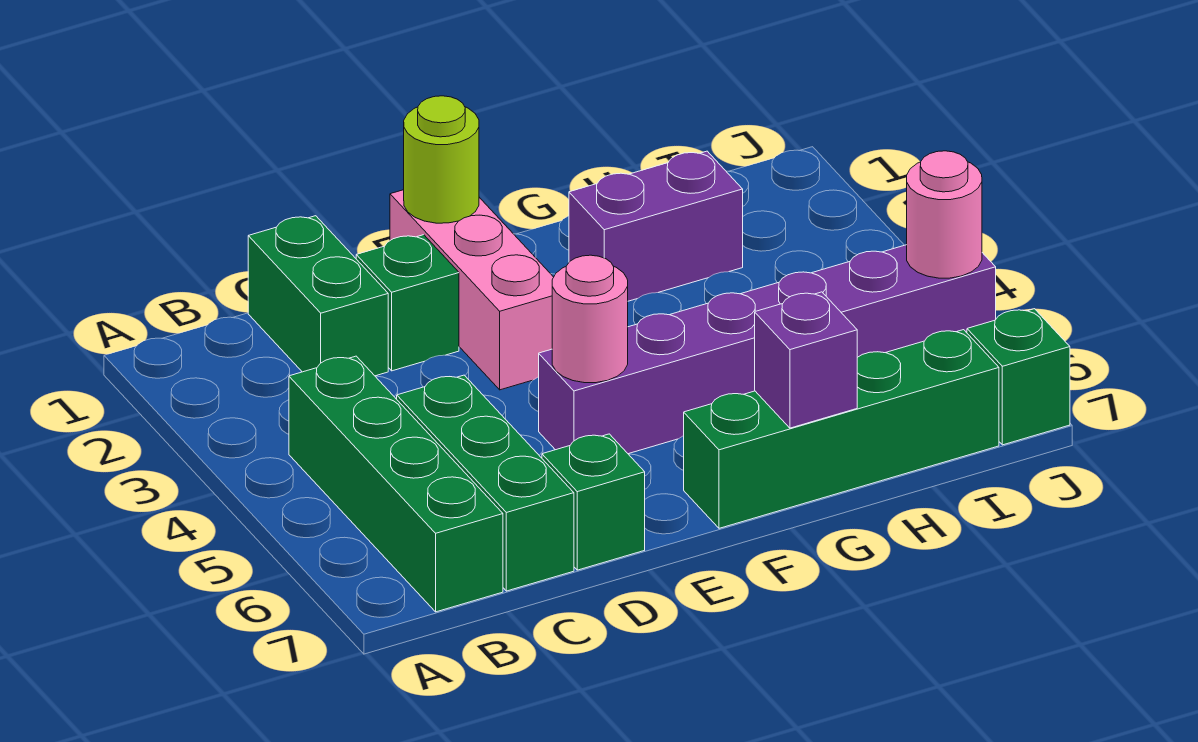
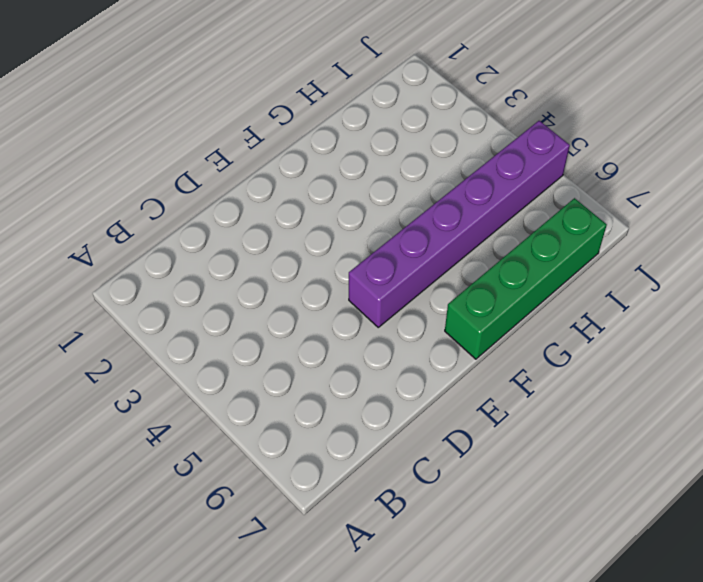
none -> green 1x4 brick [289,356,503,612]
none -> green 1x2 brick [248,216,388,376]
none -> green 1x3 brick [397,375,574,591]

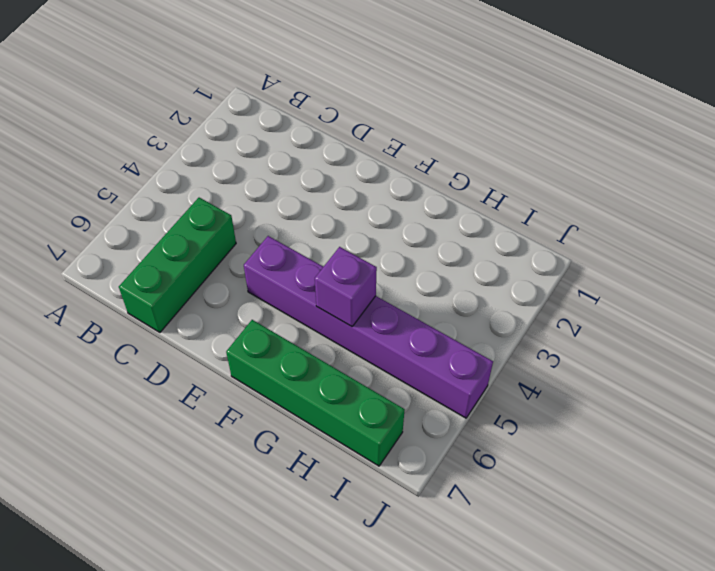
purple 1x1 brick [315,247,377,326] -> purple 1x1 brick moved to [755,292,857,428]
none -> green 1x4 brick [289,356,503,612]
none -> green 1x2 brick [248,216,388,376]
none -> green 1x1 brick [356,235,459,371]

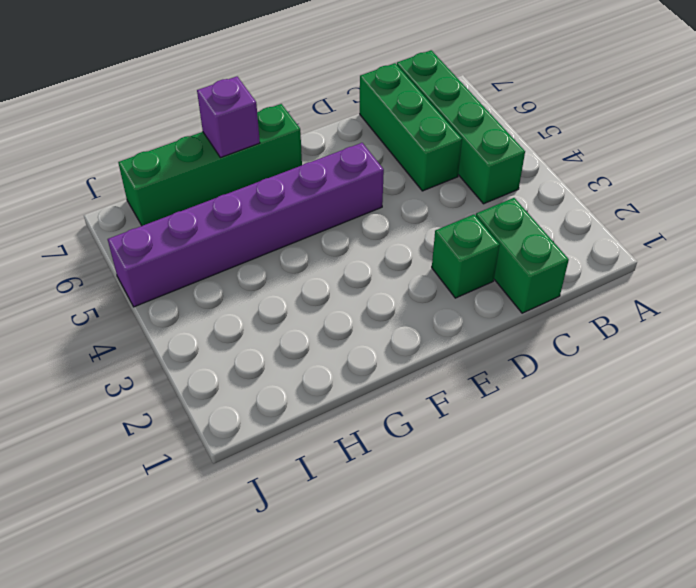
none -> green 1x1 brick [542,434,645,570]
none -> pink 1x3 brick [390,190,554,390]
none -> purple 1x2 brick [569,151,743,301]

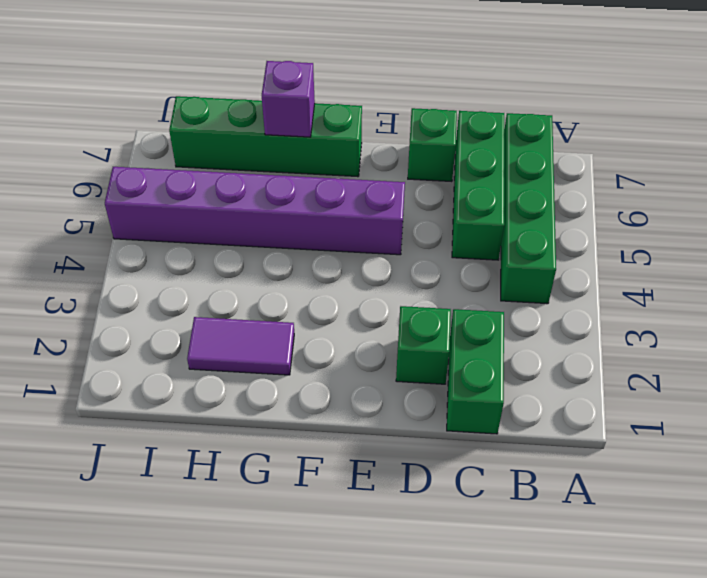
purple 1x2 tile [187,317,294,375] -> purple 1x2 brick [569,151,743,301]
none -> pink 1x3 brick [390,190,554,390]
none -> green 1x1 brick [967,309,1070,445]
none -> lime 1x1 round brick [404,96,479,223]

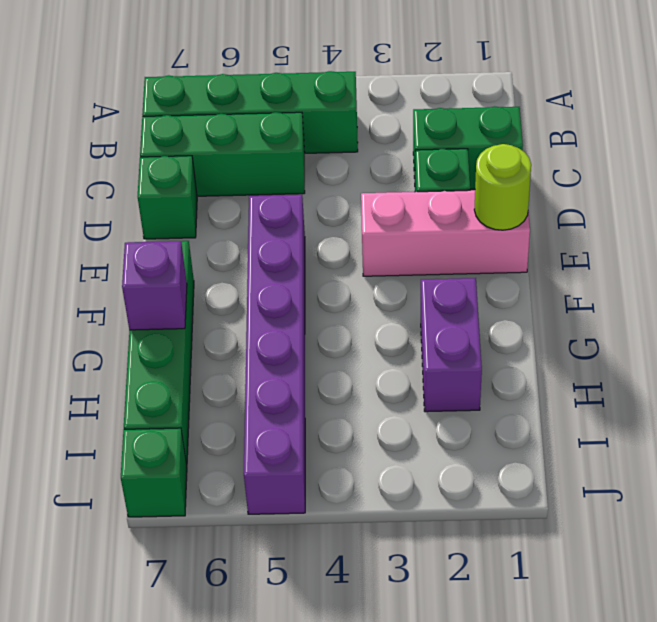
none -> pink 1x1 round brick [552,255,628,383]
none -> pink 1x1 round brick [907,151,982,278]

